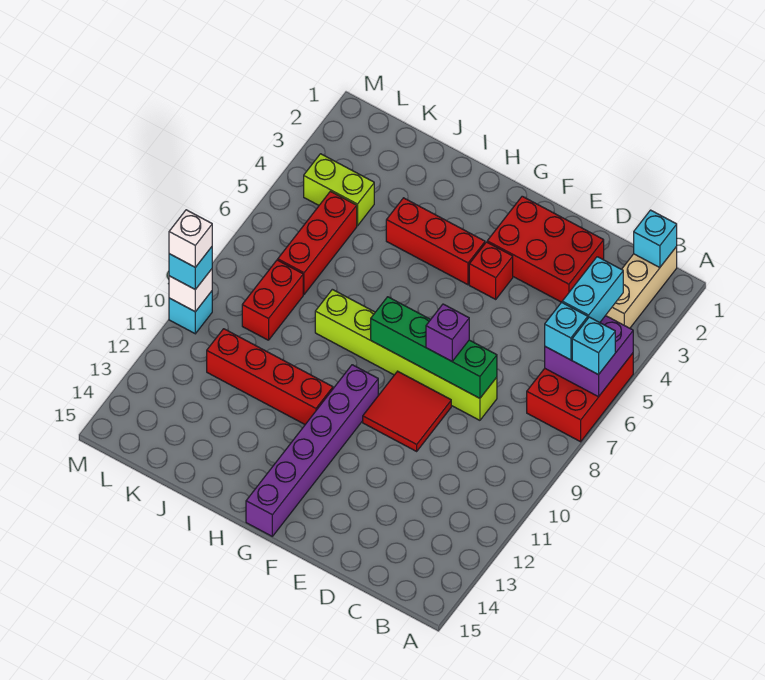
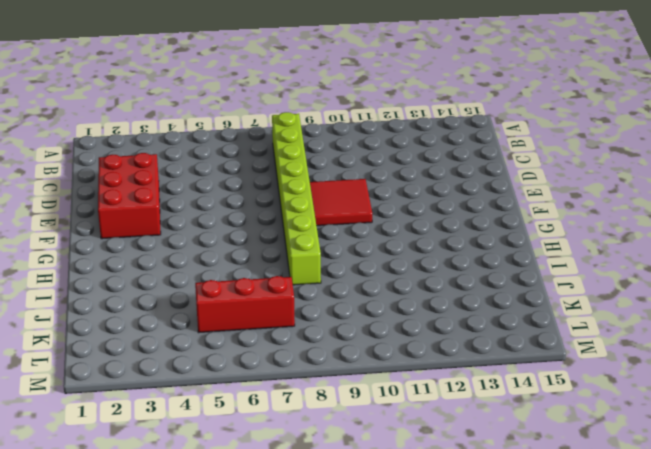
lime 1x8 brick [272,112,321,285] -> lime 1x6 brick [315,289,497,420]
none -> red 2x3 brick [527,353,633,442]
none -> tan 1x3 brick [606,247,677,328]
none -> red 1x1 brick [469,242,513,299]

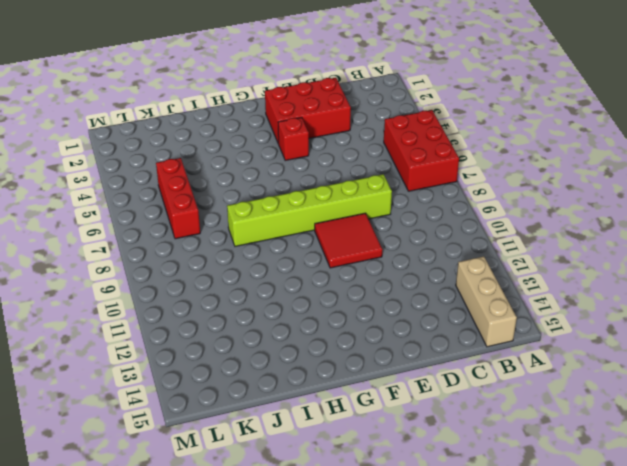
tan 1x3 brick [456,256,517,347] -> tan 1x3 brick moved to [606,247,677,328]
none -> red 1x3 brick [386,198,485,285]
none -> purple 1x6 brick [246,365,378,536]
none -> red 1x4 brick [207,329,333,424]

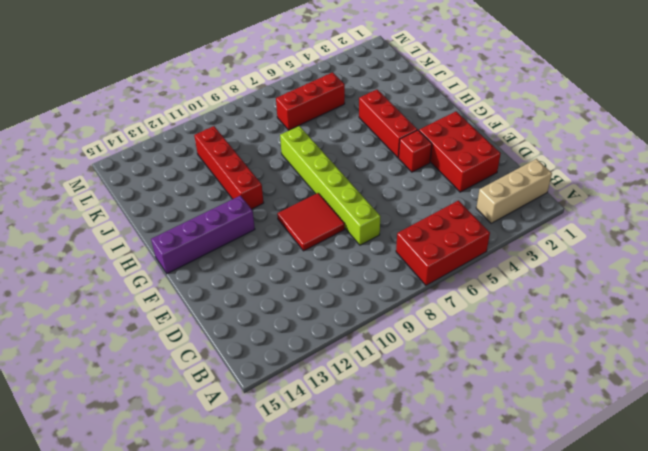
purple 1x4 brick [151,196,255,274] -> purple 1x6 brick [246,365,378,536]
none -> lime 1x2 brick [304,154,374,226]
none -> red 1x2 brick [242,260,303,340]
none -> cyan 1x1 brick [169,291,212,334]

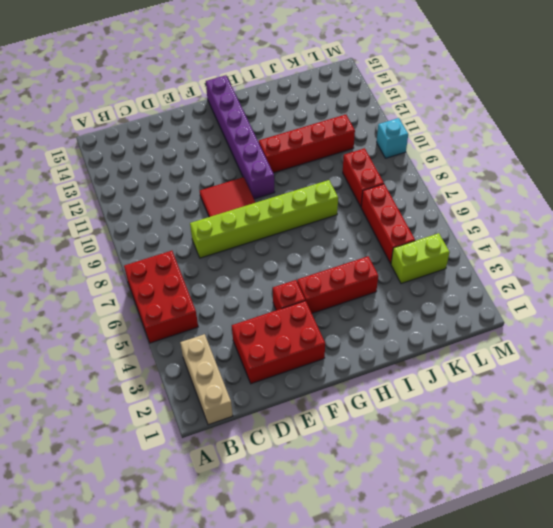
none -> purple 2x2 brick [545,316,633,397]
none -> cyan 1x1 brick [634,210,677,268]
none -> green 1x4 brick [371,297,497,398]

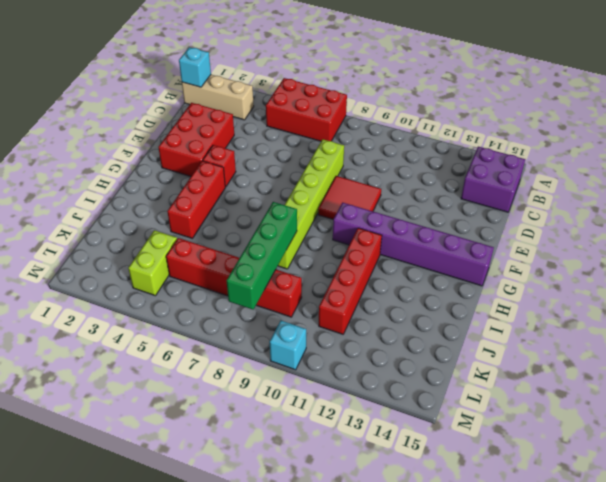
purple 2x2 brick [461,147,525,212] -> purple 2x2 brick moved to [545,316,633,397]
green 1x4 brick [227,202,297,309] -> green 1x4 brick moved to [371,297,497,398]
none -> white 1x1 brick [169,269,212,312]
none -> cyan 1x1 brick [572,317,615,375]
none -> cyan 1x2 brick [562,257,623,322]

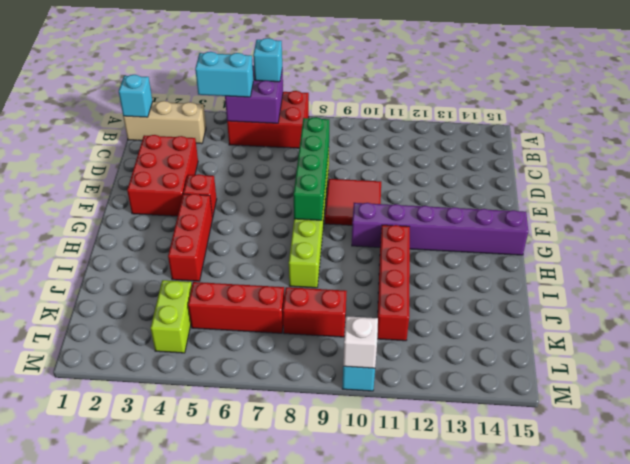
none -> cyan 1x1 brick [545,302,588,360]
none -> purple 1x1 brick [426,304,469,361]
none -> cyan 1x1 brick [169,247,212,289]

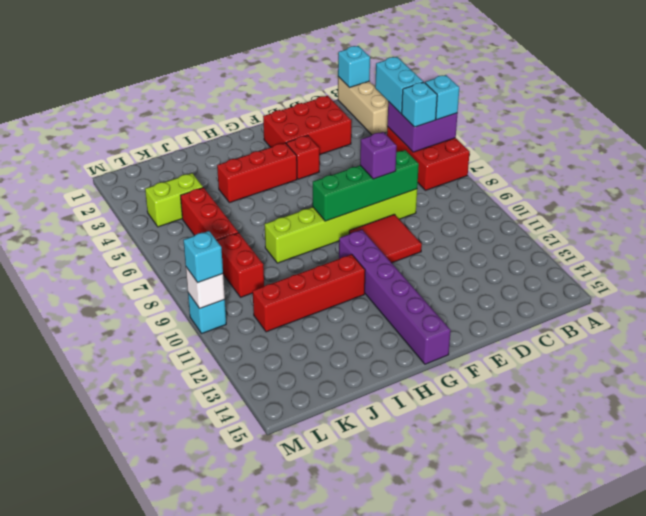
none -> white 1x1 brick [169,210,212,267]

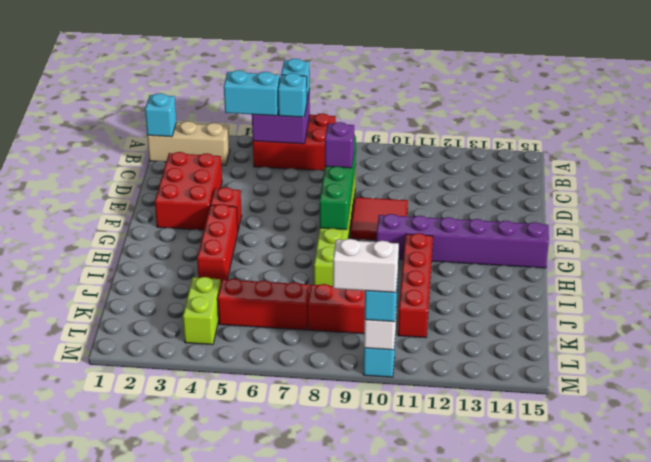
white 1x2 brick [333,239,399,293] -> white 1x1 brick [169,210,212,267]

